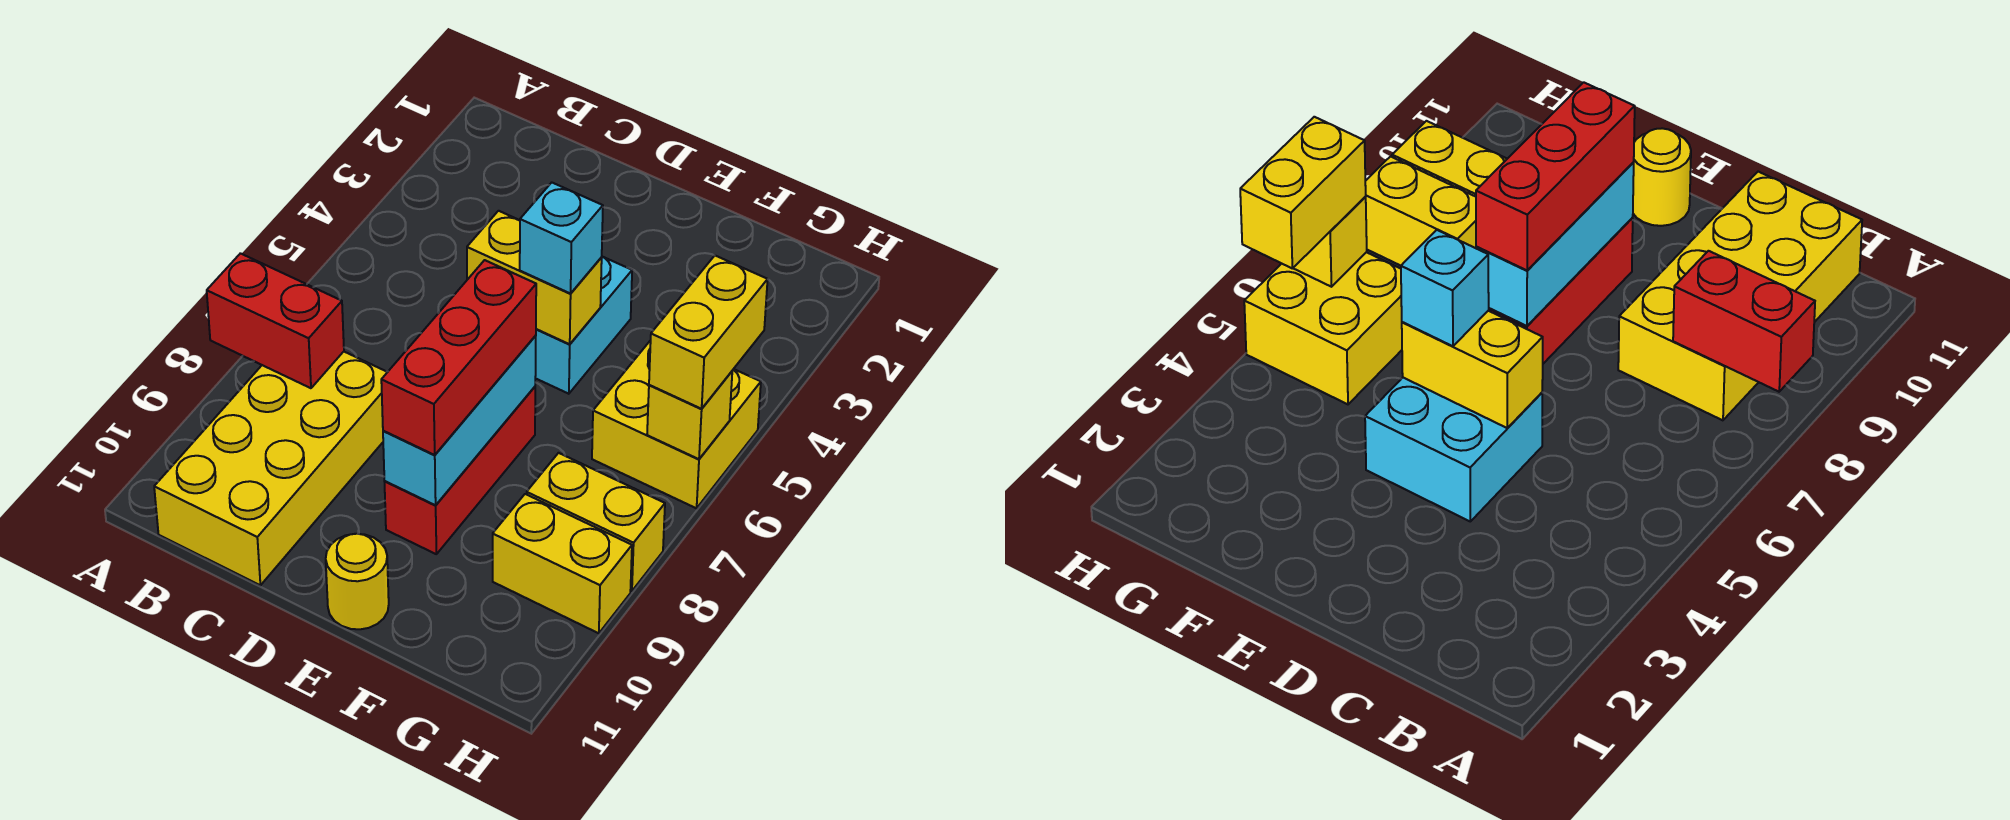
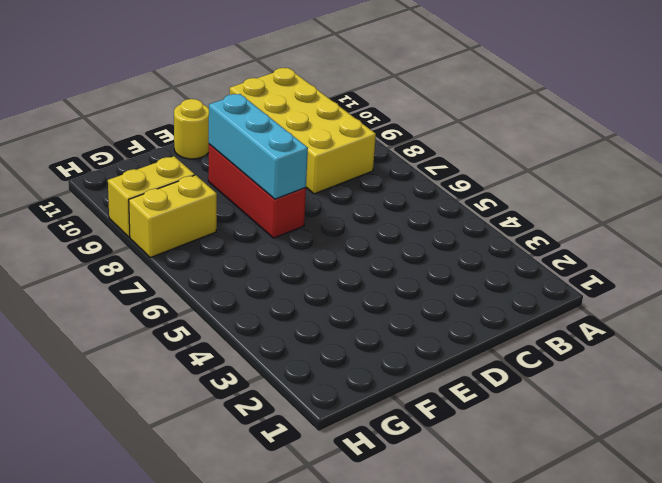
none -> cyan 2x2 brick [535,257,632,394]
none -> yellow 2x2 brick [592,340,761,508]
none -> red 1x2 brick [207,253,344,388]

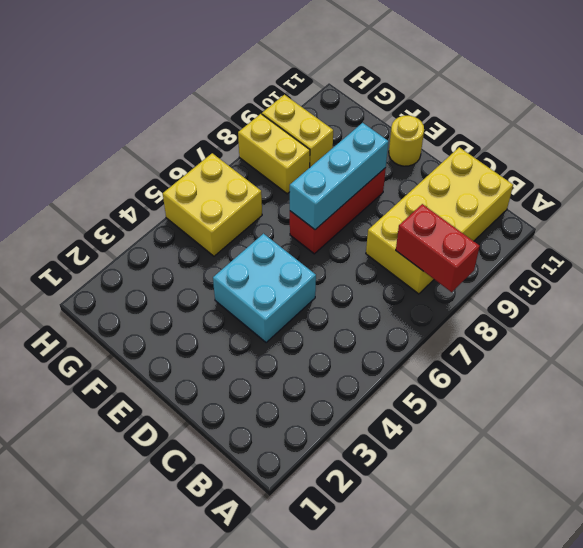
none -> yellow 1x2 brick [467,211,602,344]
none -> yellow 1x1 brick [647,371,732,459]
none -> cyan 1x1 brick [520,183,603,294]

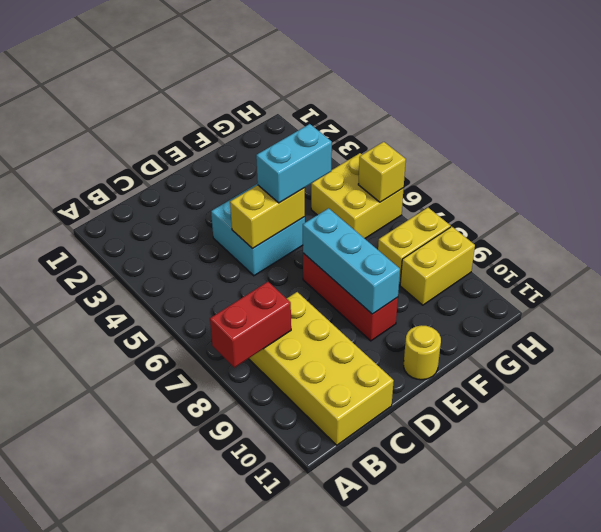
cyan 1x2 brick [256,124,332,203] -> cyan 1x1 brick [520,183,603,294]
none -> red 1x3 brick [381,260,536,455]
none -> yellow 1x2 brick [649,256,768,409]

